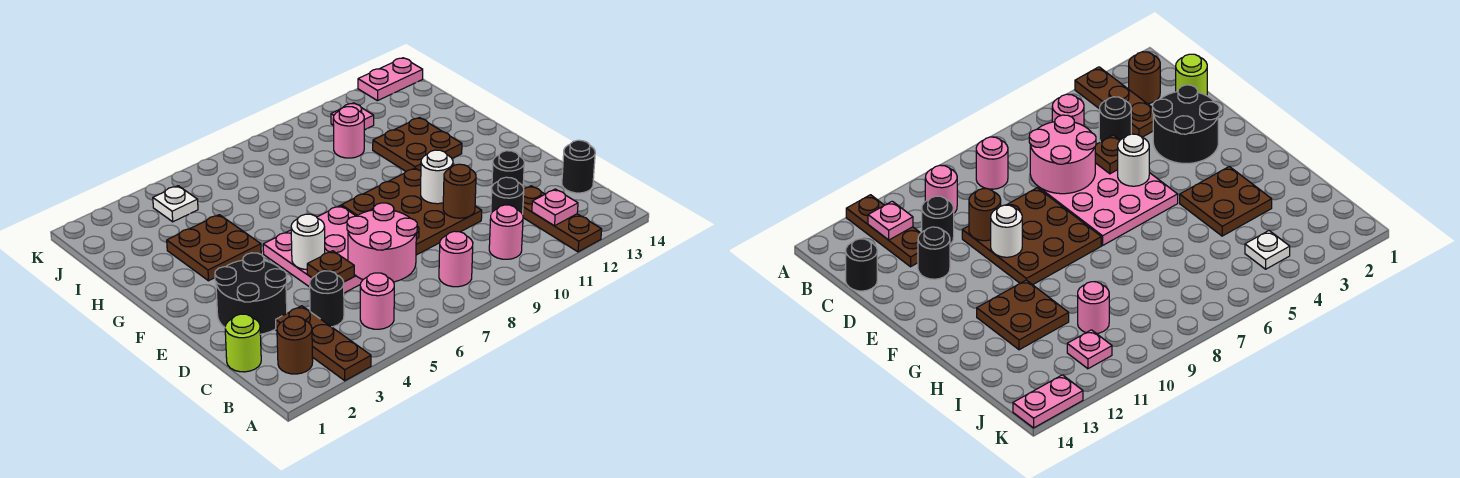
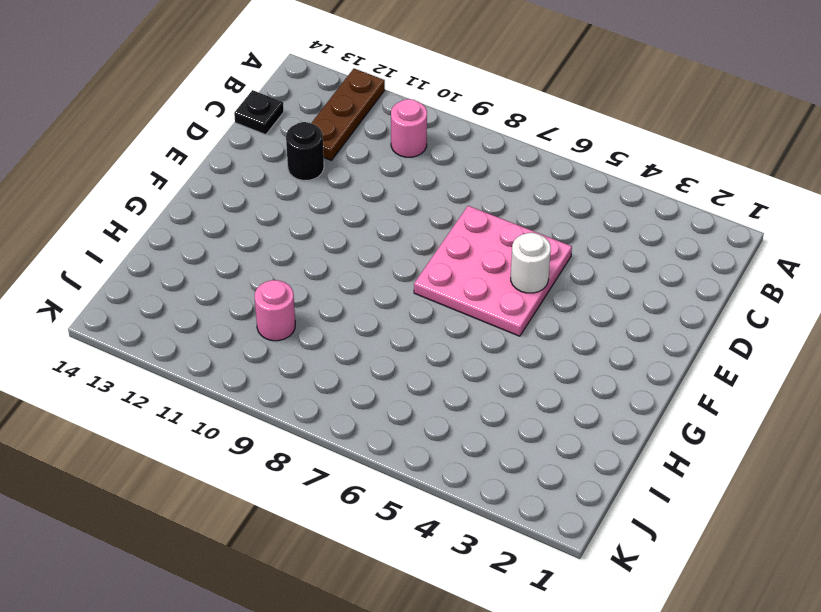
black 1x1 plate [234,90,284,135] -> black 1x1 round brick [562,140,595,193]
none -> brown 1x3 plate [276,306,371,381]
none -> brown 1x1 round brick [277,316,313,374]
none -> pink 1x1 round brick [360,273,394,329]

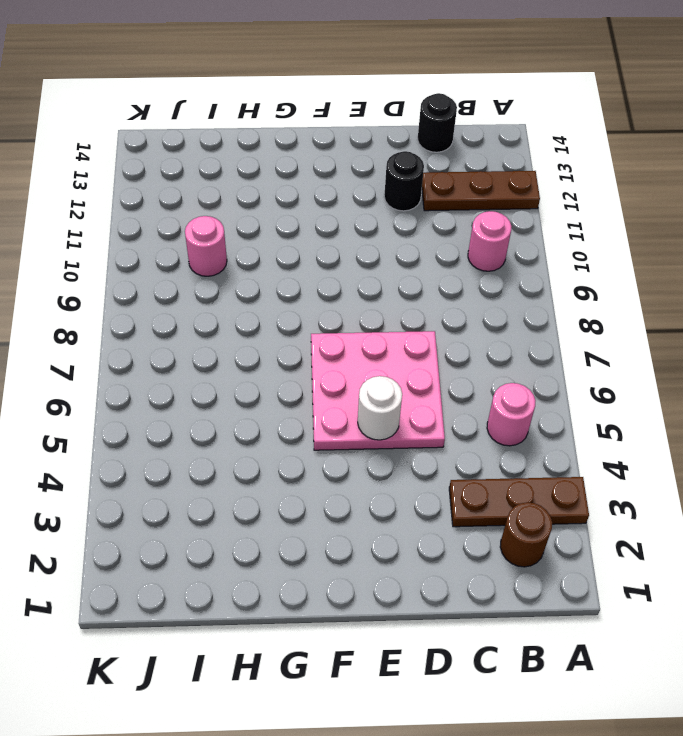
none -> pink 1x1 round brick [439,231,473,287]
none -> lime 1x1 round brick [225,314,261,372]
none -> black 1x1 round brick [310,271,344,327]

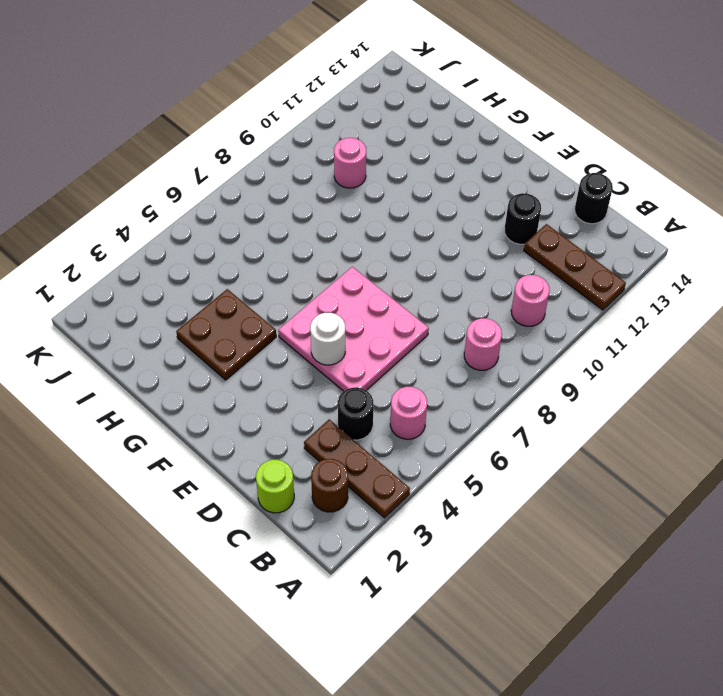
none -> black 1x1 round brick [491,177,524,214]
none -> black 2x2 round brick [215,253,287,334]
none -> brown 3x3 plate [341,168,482,255]

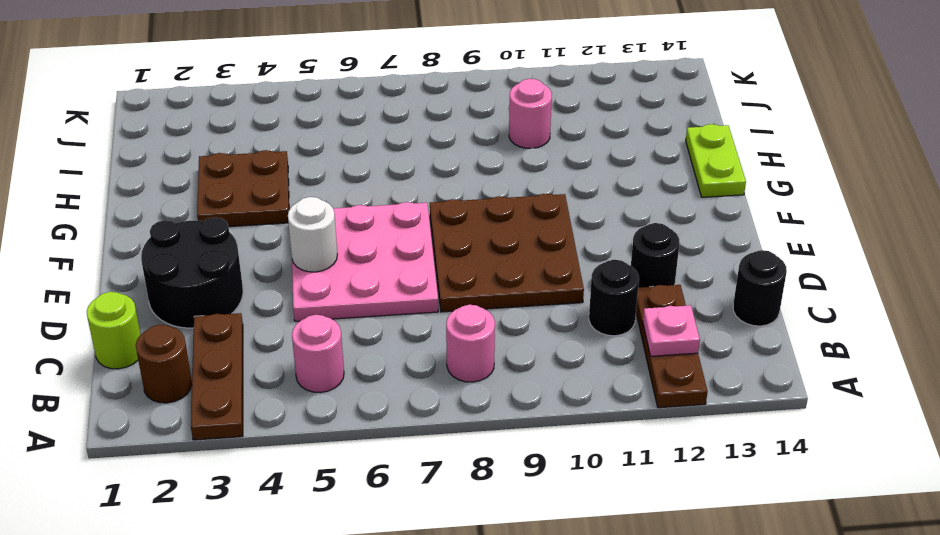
lime 1x2 plate [686,124,746,197] -> none
none -> pink 1x1 round brick [489,205,523,259]
none -> black 1x1 round brick [310,271,344,327]
none -> brown 2x2 plate [373,118,462,171]

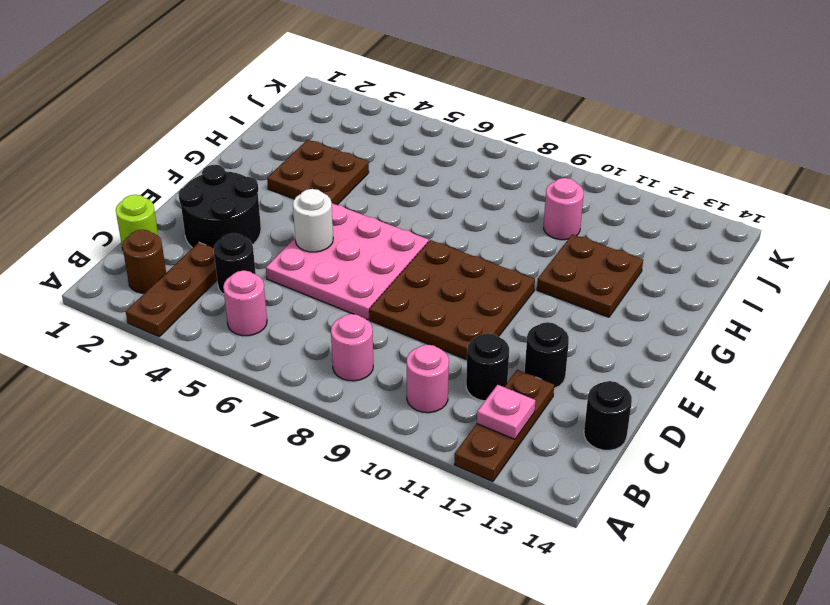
none -> white 1x1 plate [153,186,198,222]
none -> pink 1x1 plate [331,103,374,130]
none -> pink 1x2 plate [358,58,423,101]

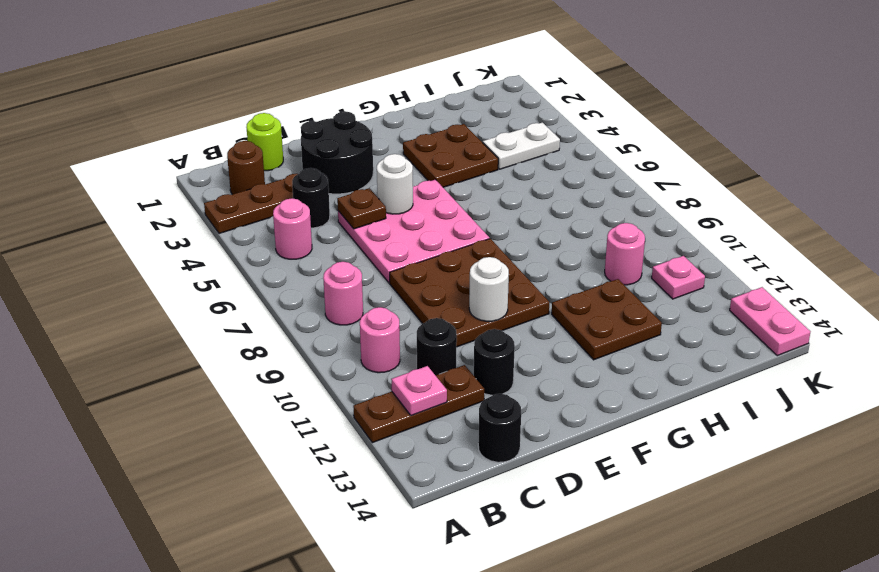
white 1x2 plate [483,123,560,169] -> white 1x1 plate [153,186,198,222]
none -> pink 2x2 round brick [347,203,417,282]
none -> brown 1x1 round brick [443,164,476,218]

